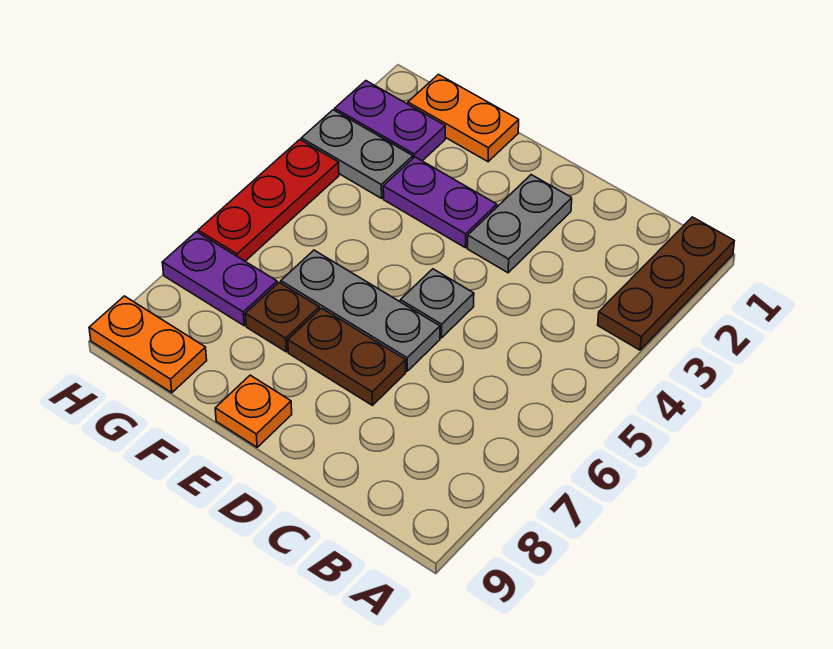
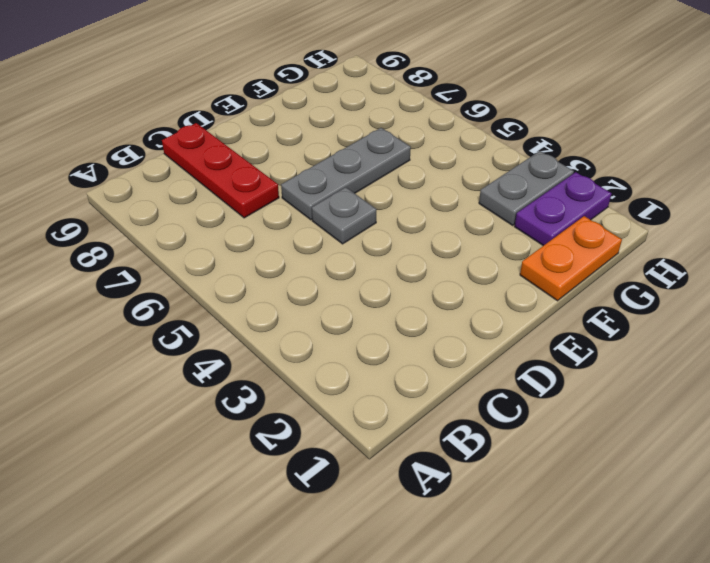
red 1x3 plate [162,123,279,218] -> red 1x3 plate moved to [198,140,339,261]
none -> brown 1x3 plate [598,217,734,350]
none -> grey 1x2 plate [467,175,572,273]
none -> brown 1x2 plate [288,308,406,405]

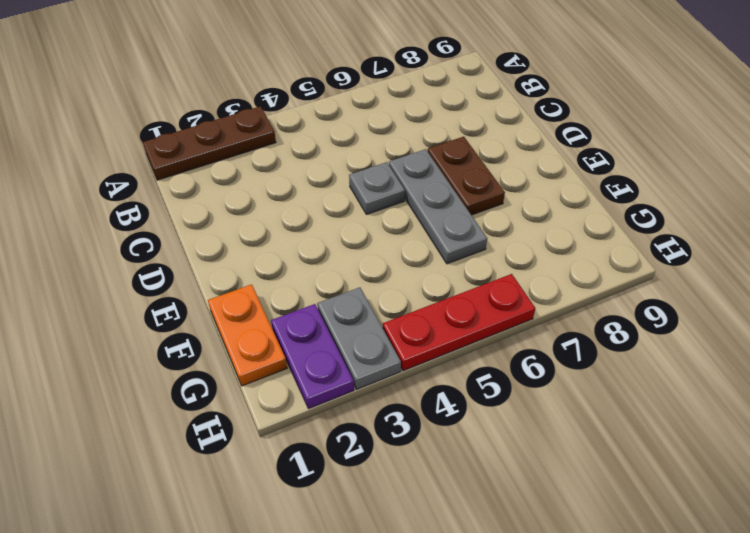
none -> grey 1x2 plate [467,175,572,273]
none -> purple 1x2 plate [383,157,497,247]
none -> orange 1x1 plate [215,375,292,447]

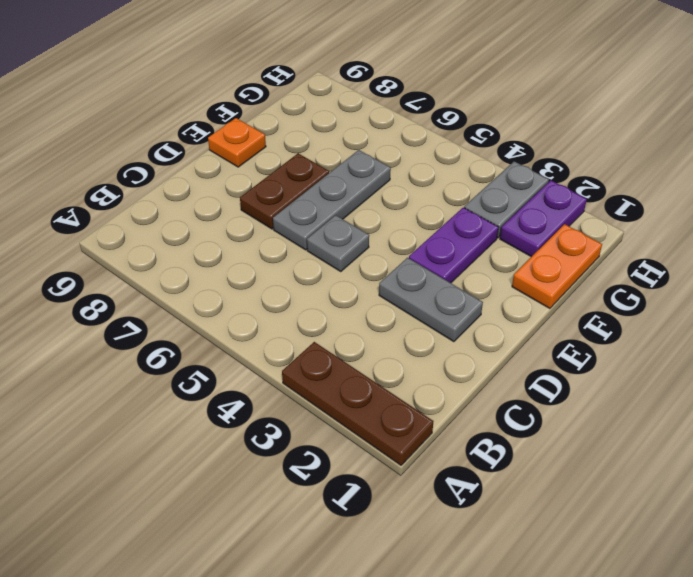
none -> brown 1x1 plate [245,282,319,352]
none -> purple 1x2 plate [162,232,277,326]
none -> orange 1x2 plate [89,296,207,393]

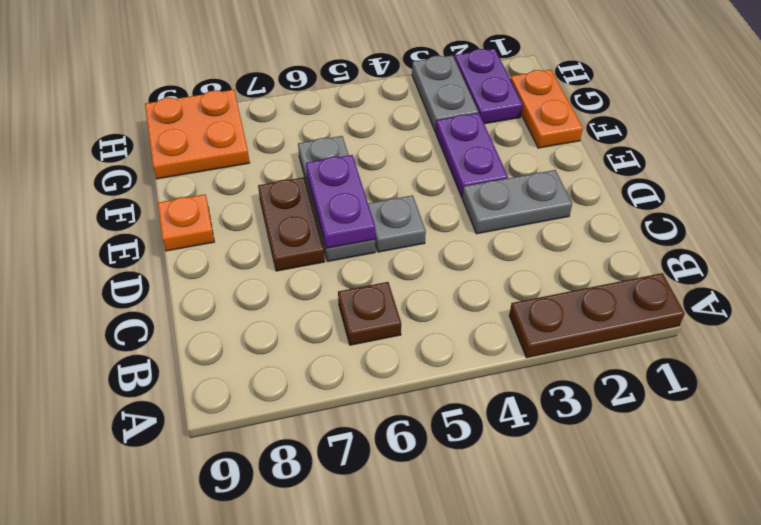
brown 1x1 plate [338,282,401,345] -> brown 1x1 plate moved to [245,282,319,352]
purple 1x2 plate [306,155,375,248] -> purple 1x2 plate moved to [162,232,277,326]
orange 2x2 plate [145,90,250,179] -> orange 1x2 plate [89,296,207,393]
none -> red 1x3 plate [198,140,339,261]

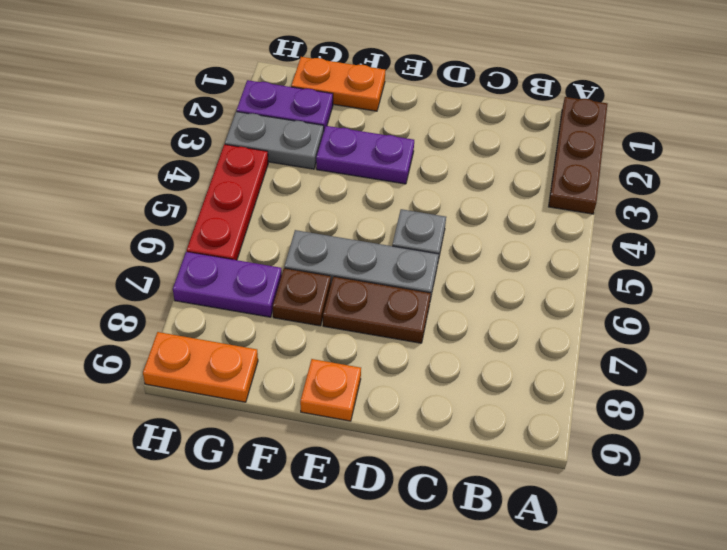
none -> grey 1x2 plate [467,175,572,273]

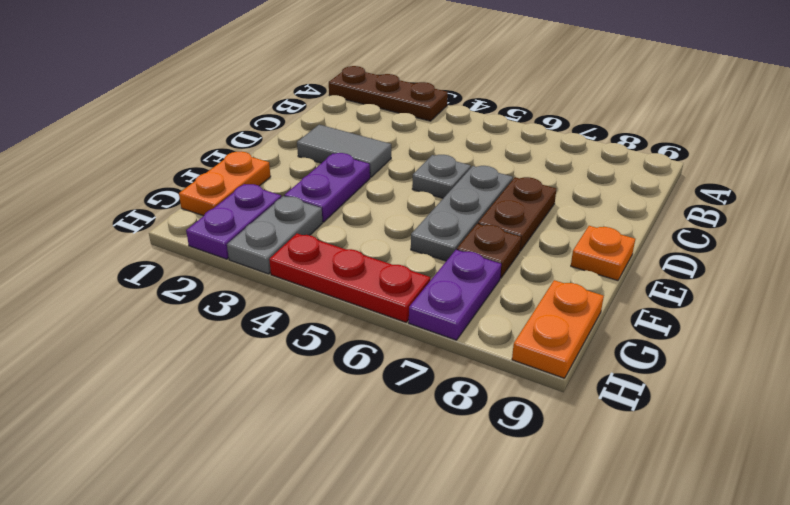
grey 1x2 tile [297,125,391,177] -> grey 1x2 plate [467,175,572,273]

